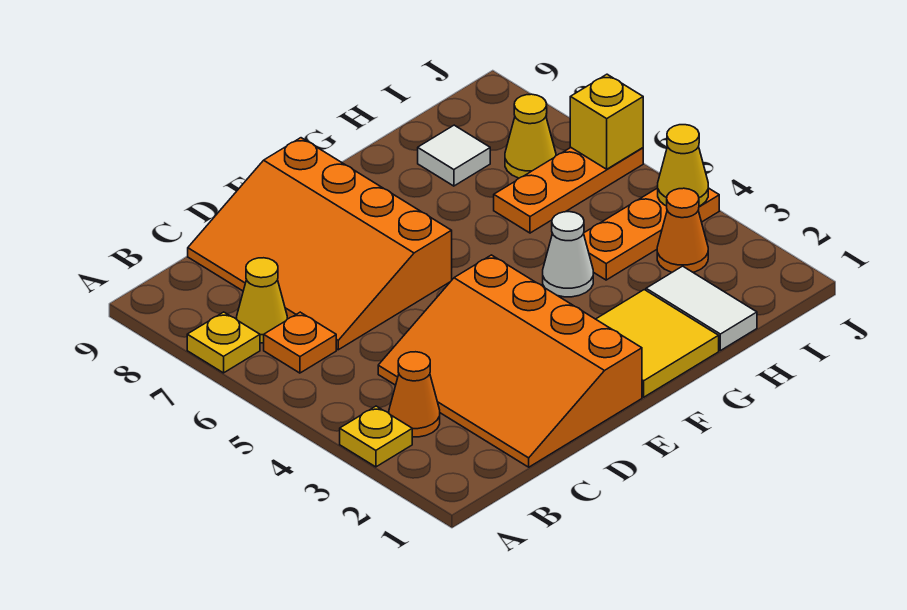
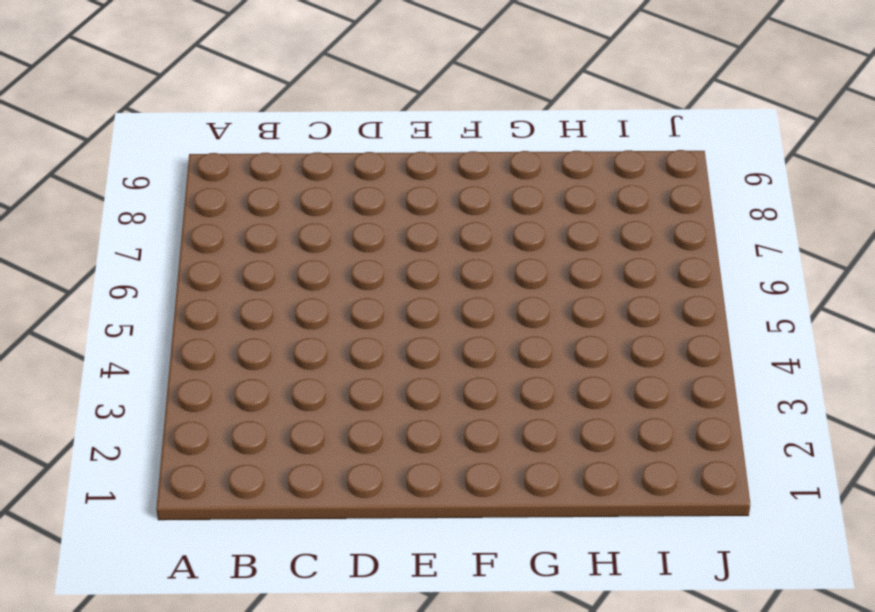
none -> yellow 1x1 plate [340,406,412,467]
none -> yellow 1x1 plate [187,312,260,373]
none -> orange 1x1 cone [389,352,440,437]

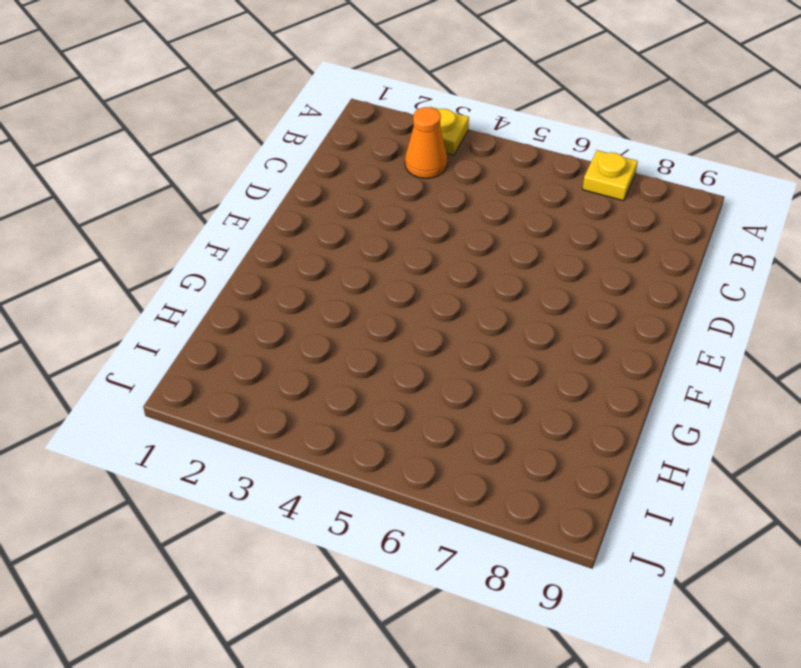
none -> orange 1x1 plate [264,312,336,373]
none -> yellow 1x1 cone [237,258,287,343]
none -> orange 3x4 slope [378,255,642,467]

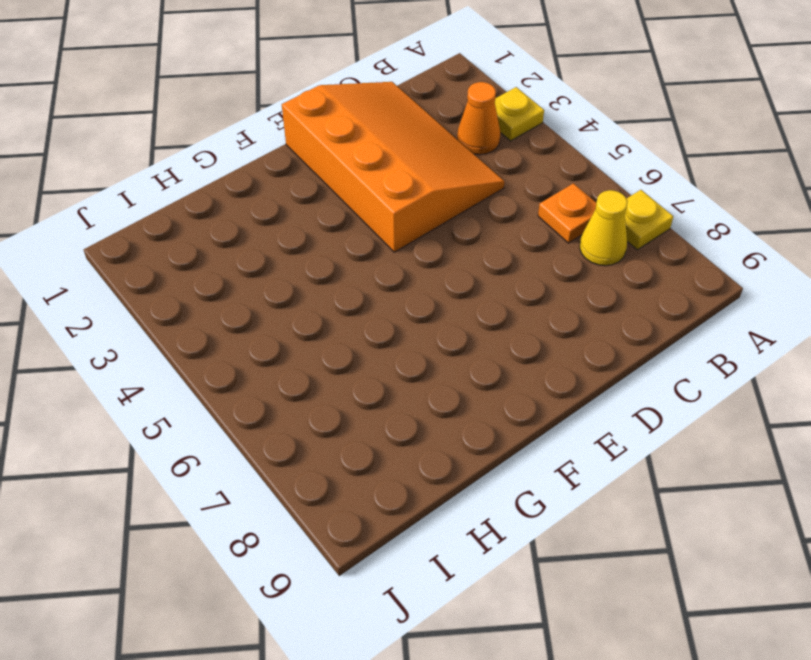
none -> orange 3x4 slope [188,138,452,350]
none -> yellow 2x2 tile [596,290,719,397]
none -> white 1x1 cone [543,212,593,297]

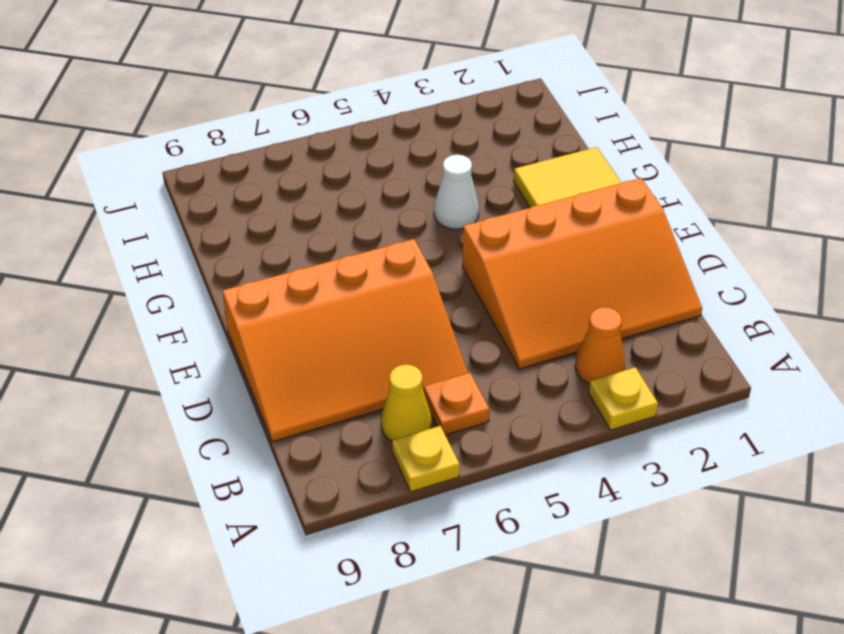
none -> white 1x2 tile [646,266,757,351]
none -> orange 1x3 plate [584,188,719,280]
none -> orange 1x3 plate [494,148,643,233]

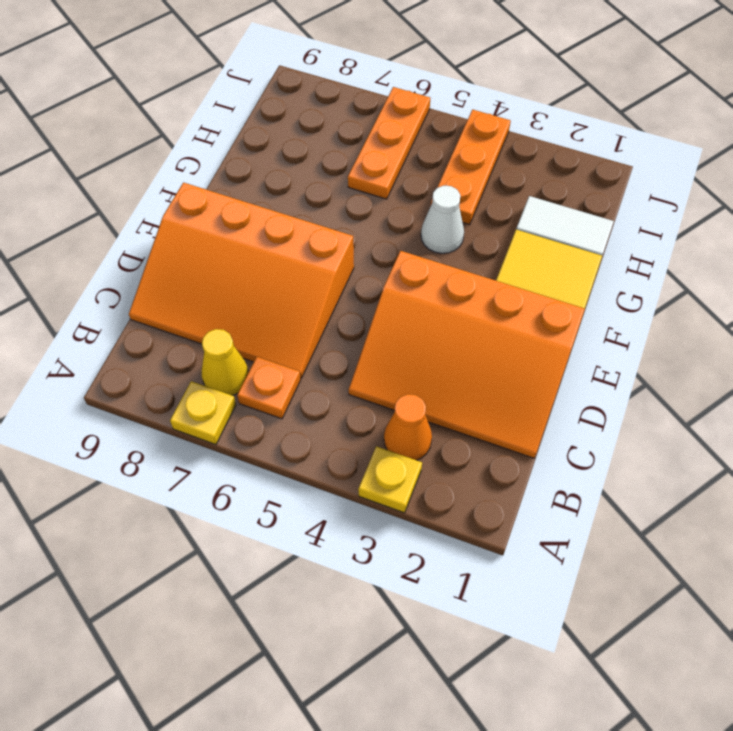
none -> white 1x1 tile [418,125,490,186]
none -> orange 1x1 cone [657,188,708,272]
none -> yellow 1x1 cone [505,94,556,178]

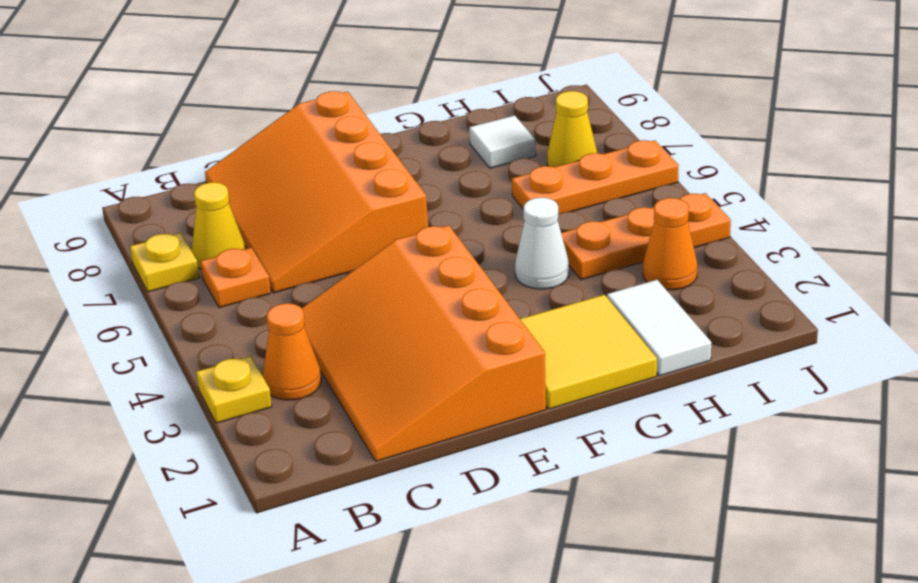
none -> yellow 1x1 cone [658,125,708,206]
none -> yellow 1x1 brick [570,74,643,169]

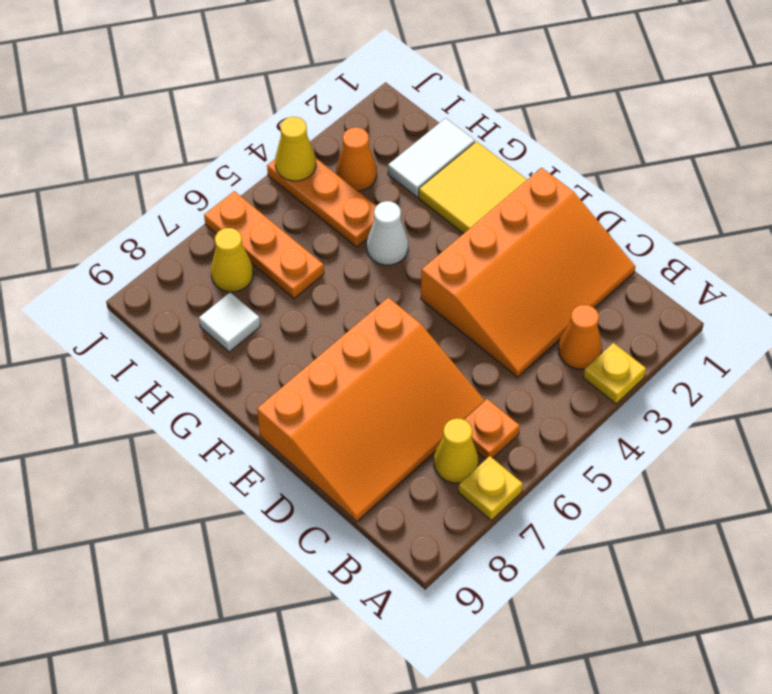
none -> yellow 1x1 brick [570,74,643,169]

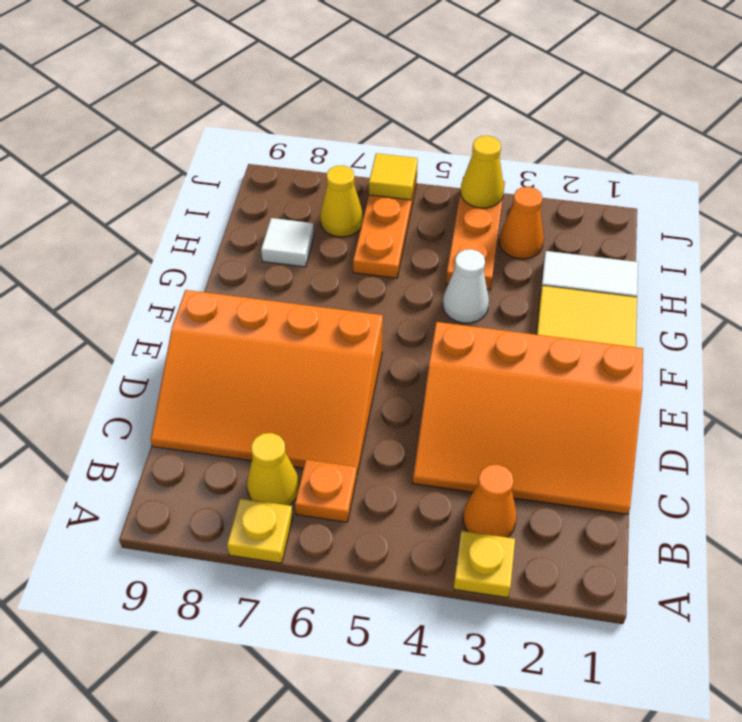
yellow 1x1 tile [369,153,418,200] -> yellow 1x1 brick [570,74,643,169]

